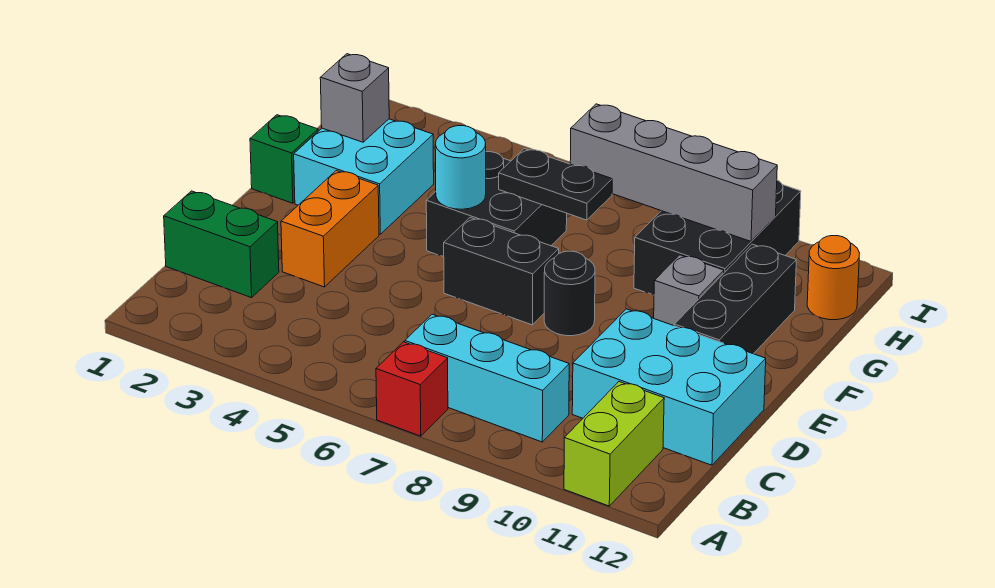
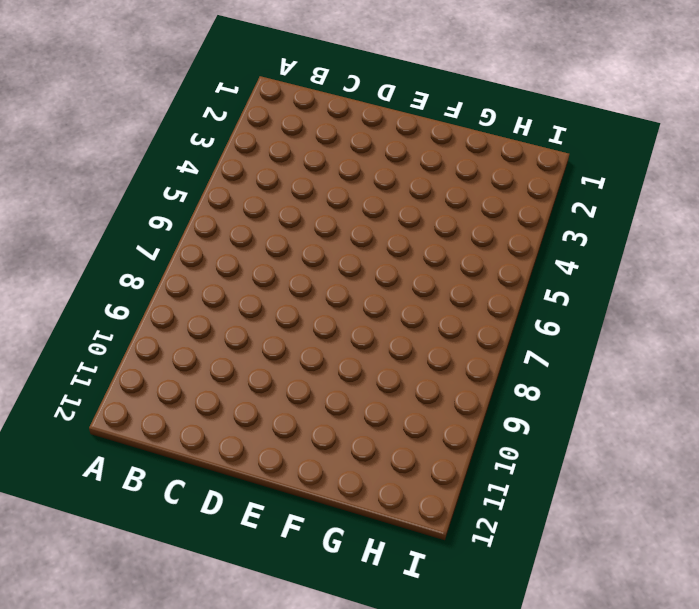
none -> red 1x1 brick [376,342,448,436]
none -> lime 1x2 brick [564,382,664,506]
none -> cyan 1x3 brick [405,314,569,442]

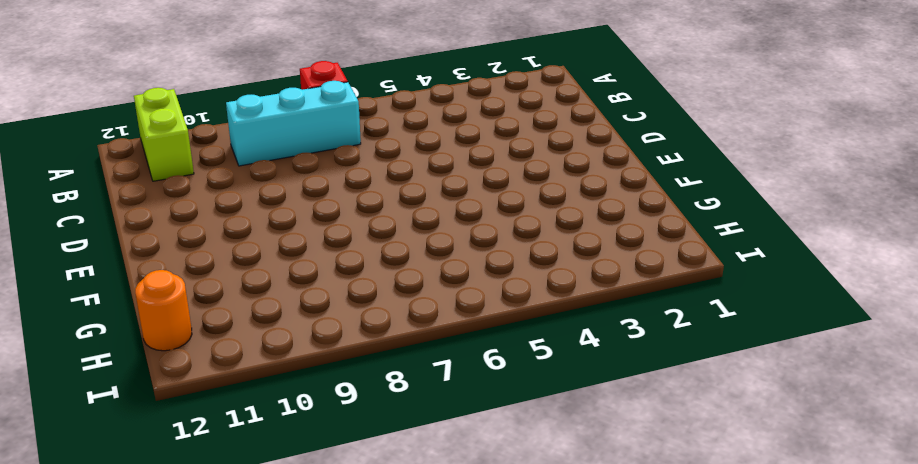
none -> green 1x2 brick [164,191,279,298]
none -> cyan 2x3 brick [572,309,766,465]
none -> orange 1x2 brick [281,171,379,287]

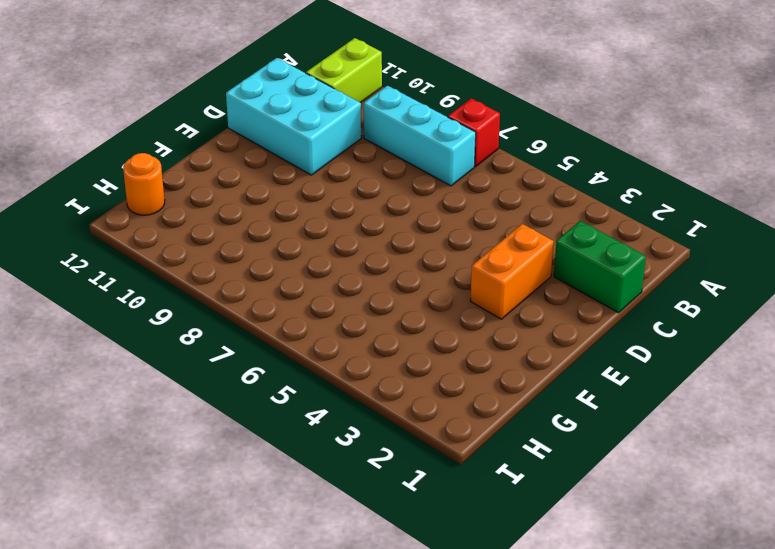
none -> black 1x2 brick [444,218,559,325]
none -> black 1x1 round brick [544,251,595,336]
none -> black 1x3 brick [674,244,796,354]

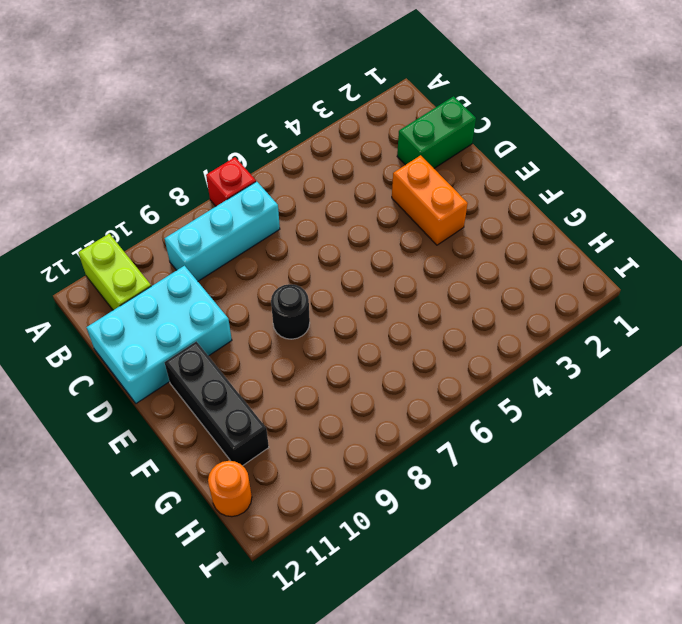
none -> black 1x2 brick [444,218,559,325]
none -> green 1x1 brick [250,115,318,203]
none -> cyan 2x2 brick [294,119,434,234]

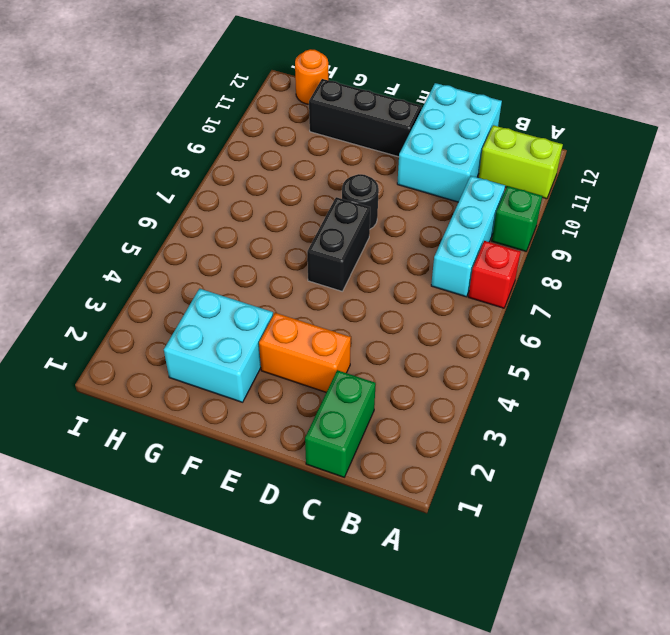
green 1x1 brick [492,186,542,251] -> green 1x1 brick moved to [250,115,318,203]
none -> black 2x2 brick [426,152,567,257]
none -> grey 1x1 brick [654,255,724,326]
none -> black 2x3 brick [634,180,801,295]

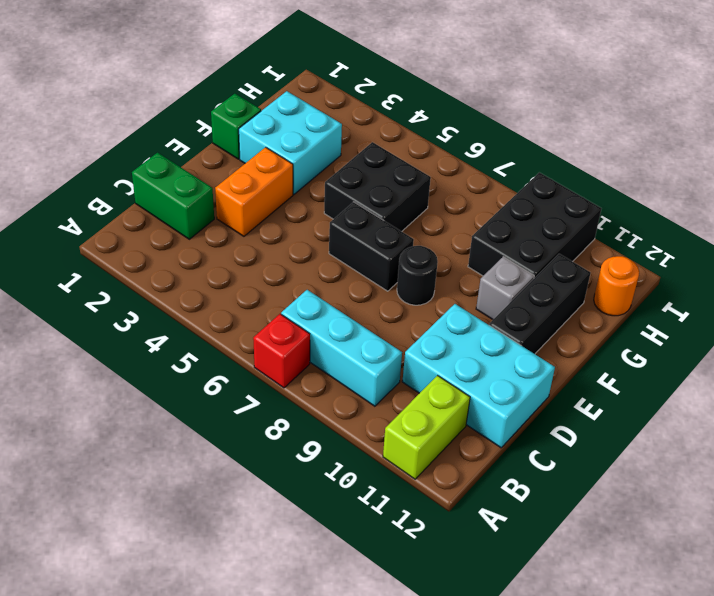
none -> cyan 1x1 round brick [435,126,486,209]
none -> grey 1x1 brick [320,54,389,142]
none -> black 1x2 plate [499,149,612,220]

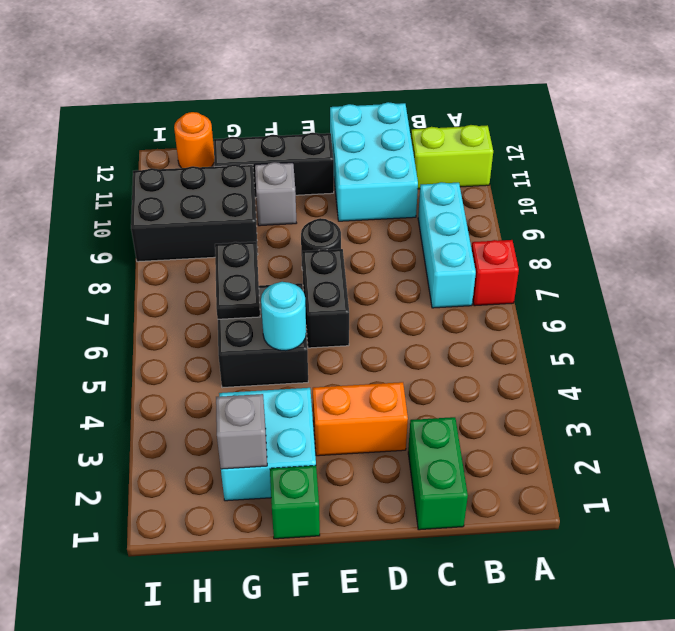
none -> grey 1x4 brick [570,104,777,241]

